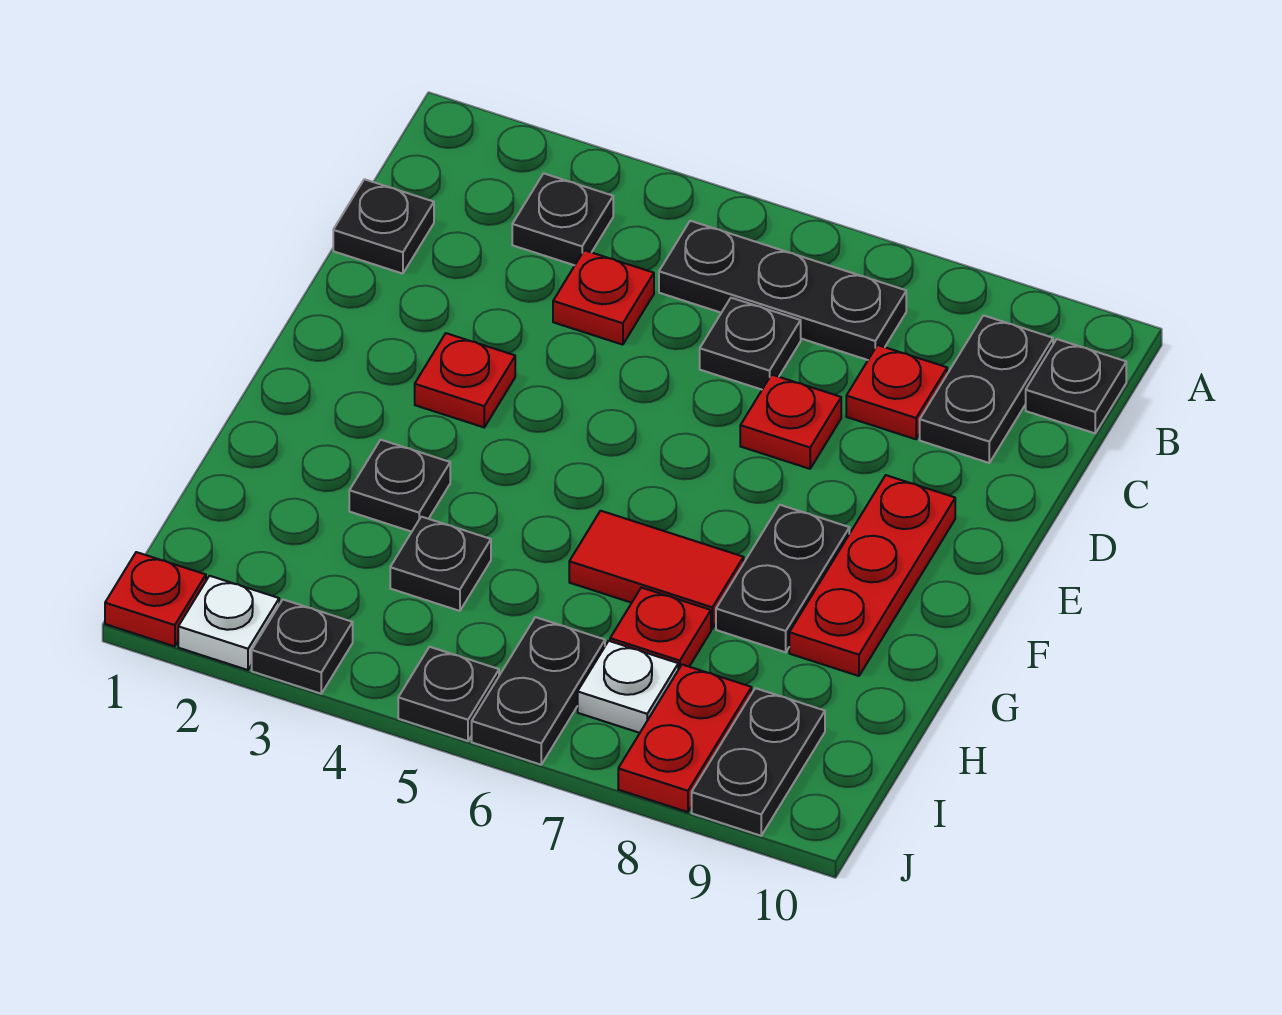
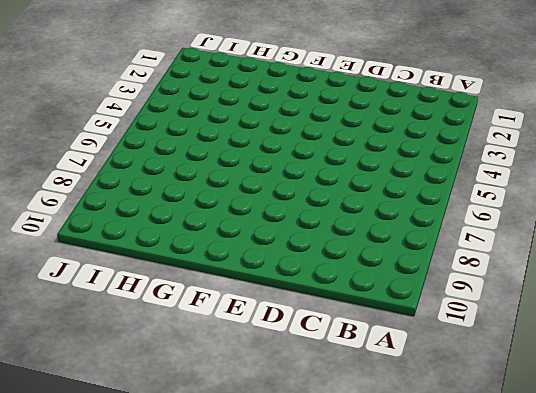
none -> black 1x1 plate [512,173,613,265]
none -> black 1x3 plate [659,221,906,360]
none -> black 1x2 plate [920,315,1053,463]

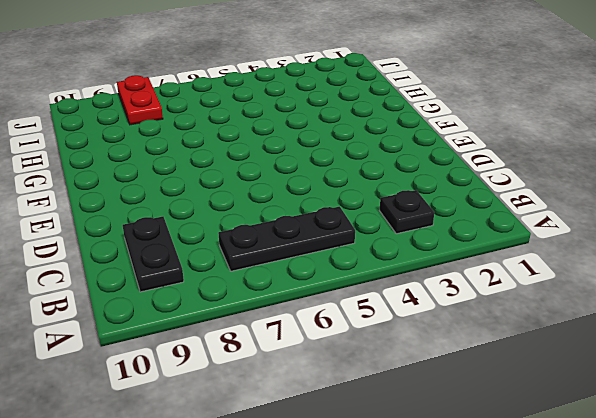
none -> black 1x1 plate [1026,339,1126,433]
none -> black 1x1 plate [333,179,434,274]
none -> red 1x1 plate [553,250,654,345]

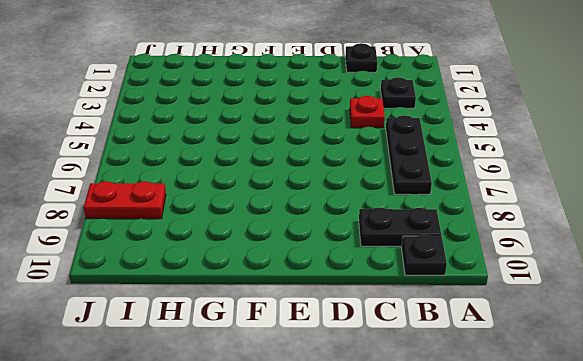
none -> black 1x1 plate [700,298,801,390]
none -> red 1x1 plate [846,345,947,439]
none -> red 1x1 plate [740,375,841,469]

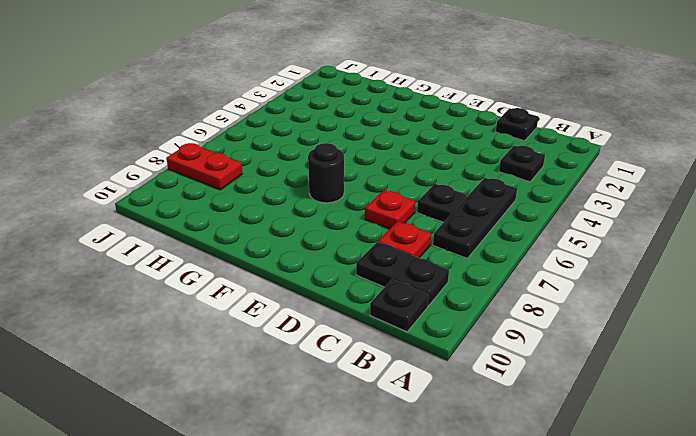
black 1x1 round brick [308,143,344,203] -> none
none -> red 1x1 plate [553,250,654,345]
none -> red 1x1 plate [415,333,515,427]
none -> red 1x3 plate [789,475,955,676]

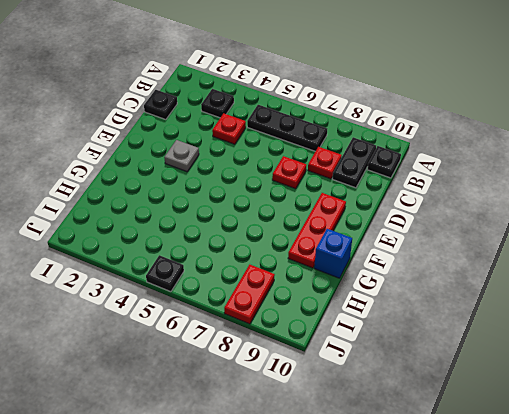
grey 1x1 plate [164,140,199,172] -> red 1x1 plate [415,333,515,427]
blue 1x1 brick [314,229,352,278] -> none
none -> black 1x1 plate [700,298,801,390]
none -> black 1x2 plate [716,505,849,652]
none -> black 1x1 plate [349,440,450,532]

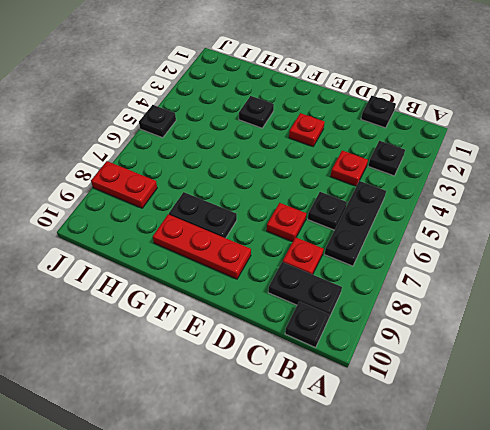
none -> red 1x2 tile [569,511,744,629]
none -> black 1x1 plate [390,517,491,611]
none -> red 1x1 plate [610,588,711,670]

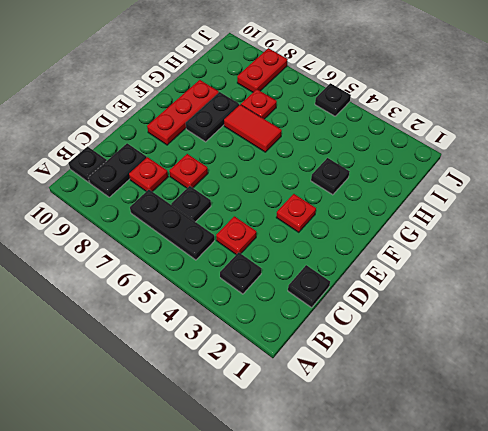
none -> black 1x1 plate [390,517,491,611]
none -> black 1x2 plate [472,617,605,765]
none -> white 1x1 plate [578,641,678,733]

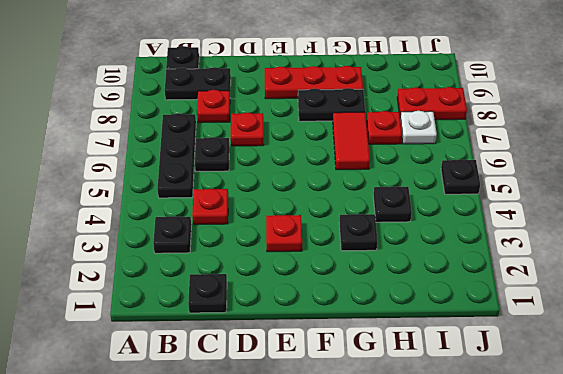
none -> black 1x2 plate [472,617,605,765]
none -> black 1x2 plate [692,688,825,836]
none -> red 1x1 plate [105,552,206,646]

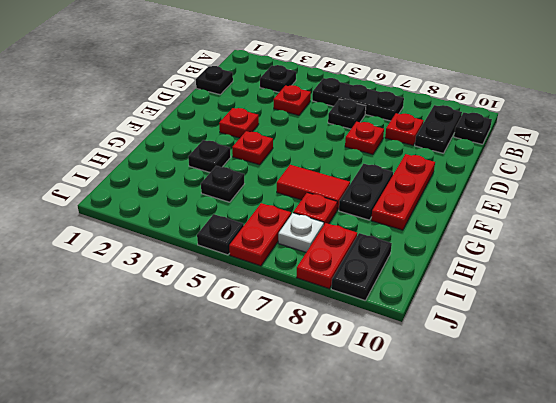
red 1x1 plate [232,131,273,165] -> red 1x1 plate moved to [105,552,206,646]
red 1x2 plate [229,203,291,266] -> black 1x2 plate [472,617,605,765]
none -> white 1x1 plate [178,576,279,670]
none -> black 1x1 plate [252,600,353,694]

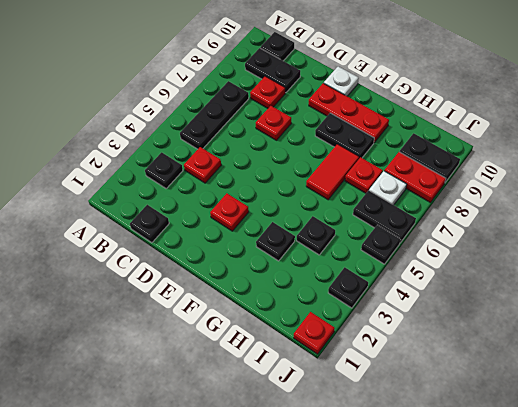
white 1x1 plate [324,66,359,96] -> white 1x1 plate moved to [178,576,279,670]
none -> black 1x1 plate [700,298,801,390]

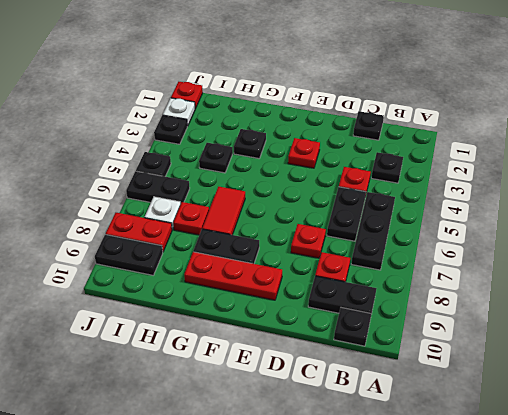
black 1x2 plate [327,187,366,241] -> black 1x1 plate [700,298,801,390]

